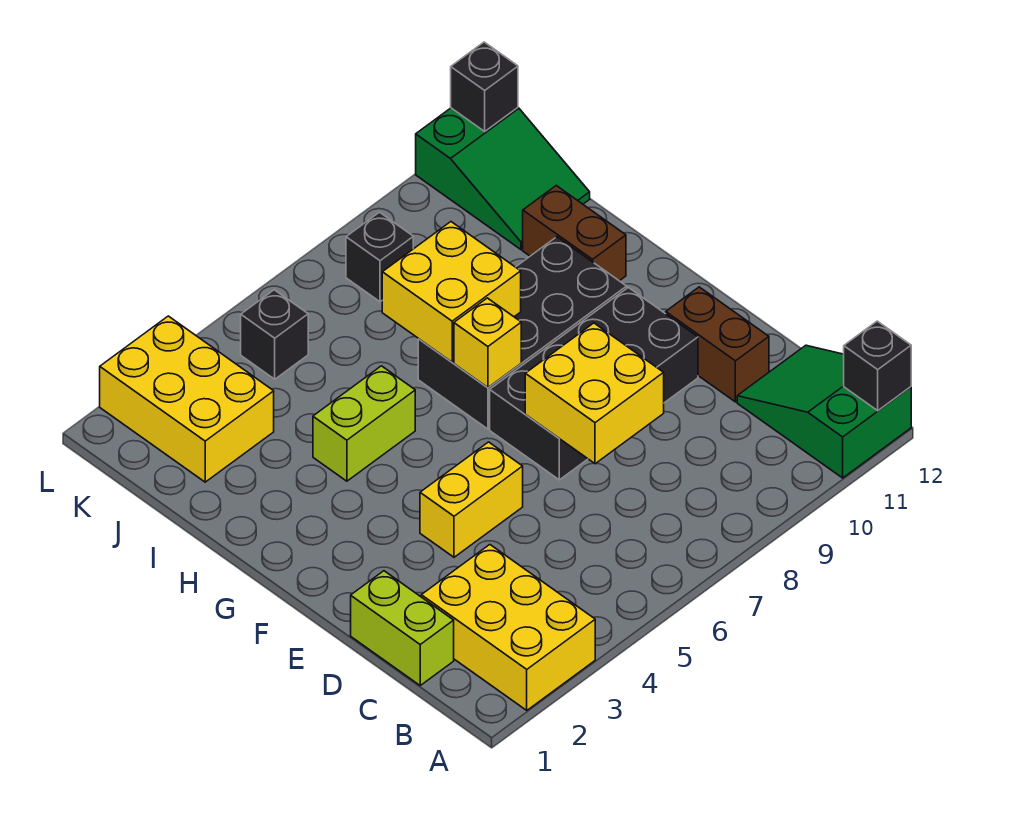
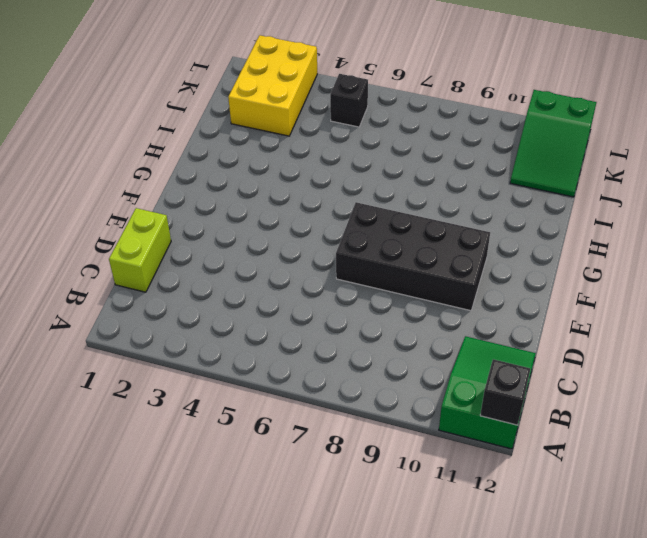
none -> yellow 2x3 brick [421,545,595,710]
none -> brown 1x2 brick [666,287,769,402]
none -> yellow 1x2 brick [420,442,523,557]

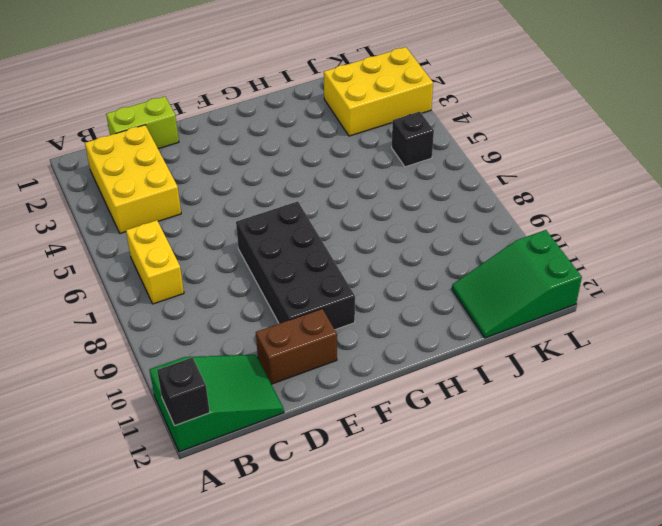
yellow 2x3 brick [85,125,181,234] -> yellow 2x3 brick turned to [421,545,595,710]
yellow 1x2 brick [126,220,184,304] -> yellow 1x2 brick moved to [420,442,523,557]
none -> black 2x4 brick [418,237,627,429]
none -> lime 1x2 brick [313,366,415,481]
none -> brown 1x2 brick [523,186,626,281]

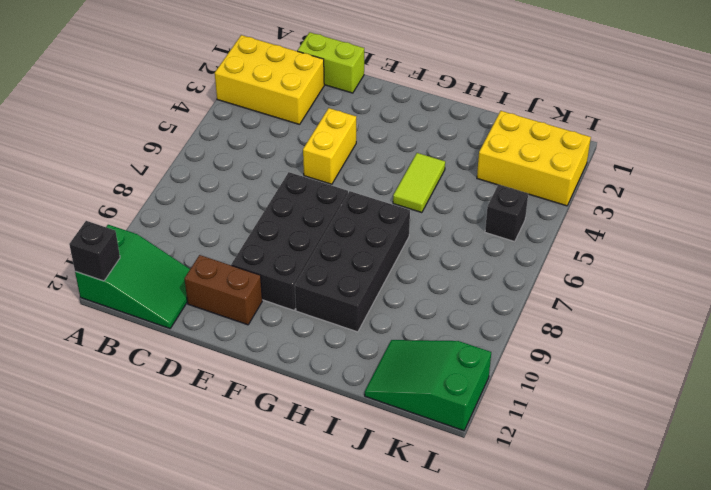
lime 1x2 tile [393,153,445,213] -> lime 1x2 brick [313,366,415,481]
none -> brown 1x2 brick [523,186,626,281]
none -> black 1x1 brick [346,212,413,302]
none -> yellow 2x2 brick [525,323,664,464]

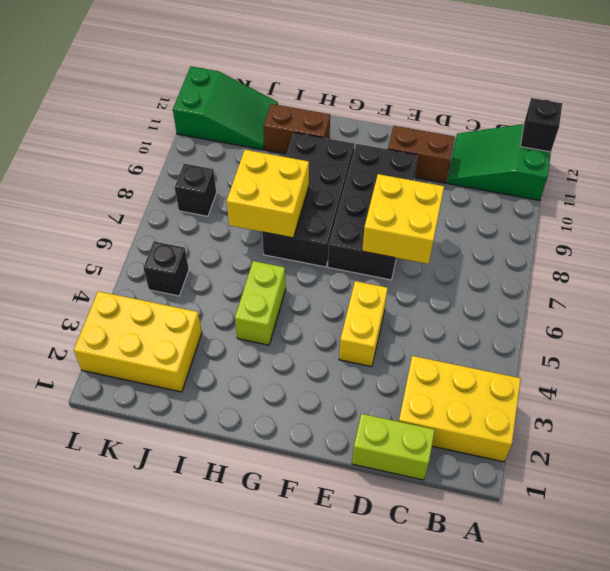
none -> yellow 1x1 brick [454,298,521,388]
none -> black 1x1 brick [451,42,518,131]

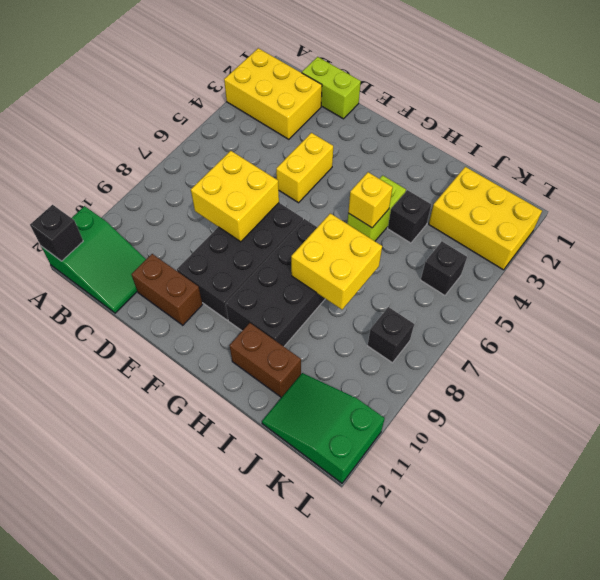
yellow 1x1 brick [348,172,393,228] -> yellow 1x1 brick moved to [454,298,521,388]
black 1x1 brick [388,190,431,243] -> black 1x1 brick moved to [451,42,518,131]

